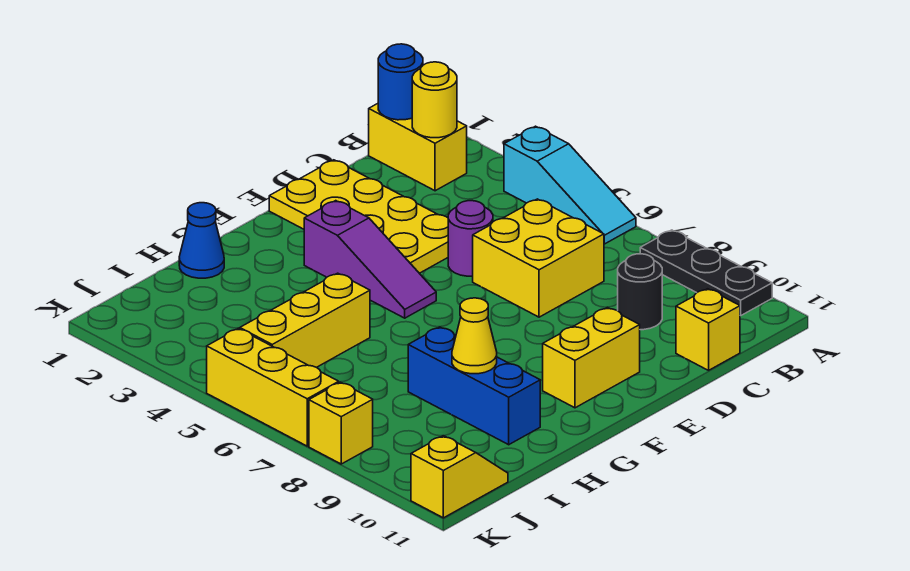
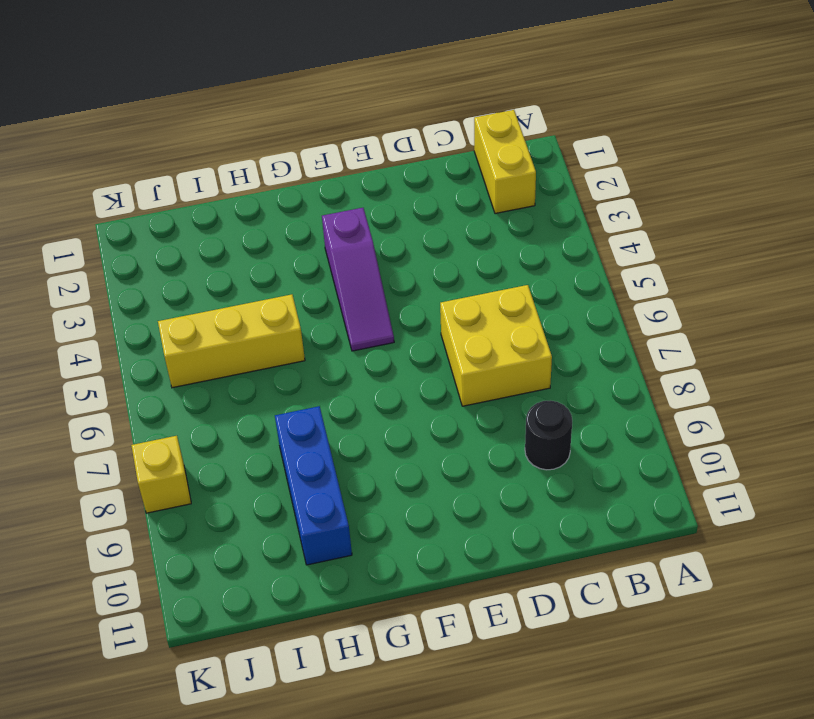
none -> cyan 1x3 slope [504,126,636,244]
none -> black 1x3 plate [640,230,772,316]
none -> yellow 1x1 brick [676,289,740,370]

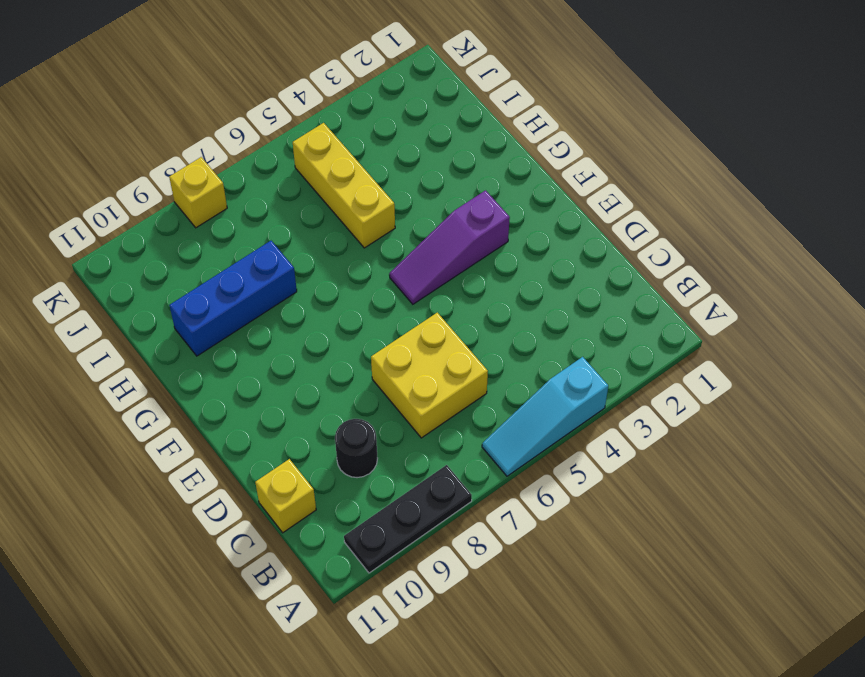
none -> yellow 1x2 brick [369,104,467,191]
none -> yellow 2x4 plate [269,160,448,273]
none -> purple 1x1 round brick [448,201,493,276]

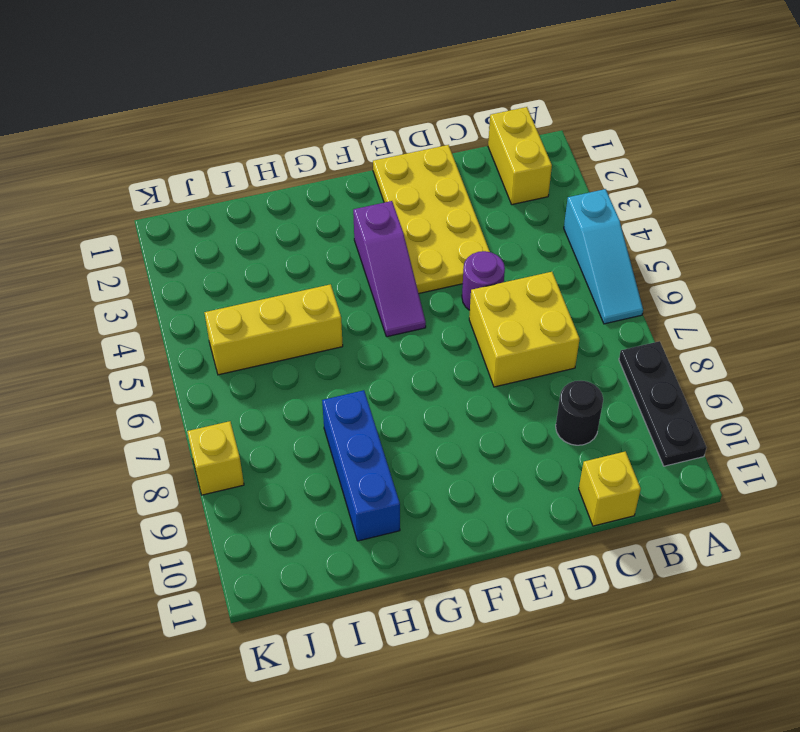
none -> yellow 1x2 brick [543,308,640,408]
none -> blue 1x1 cone [179,203,224,278]
none -> yellow 1x2 slope [411,436,508,518]

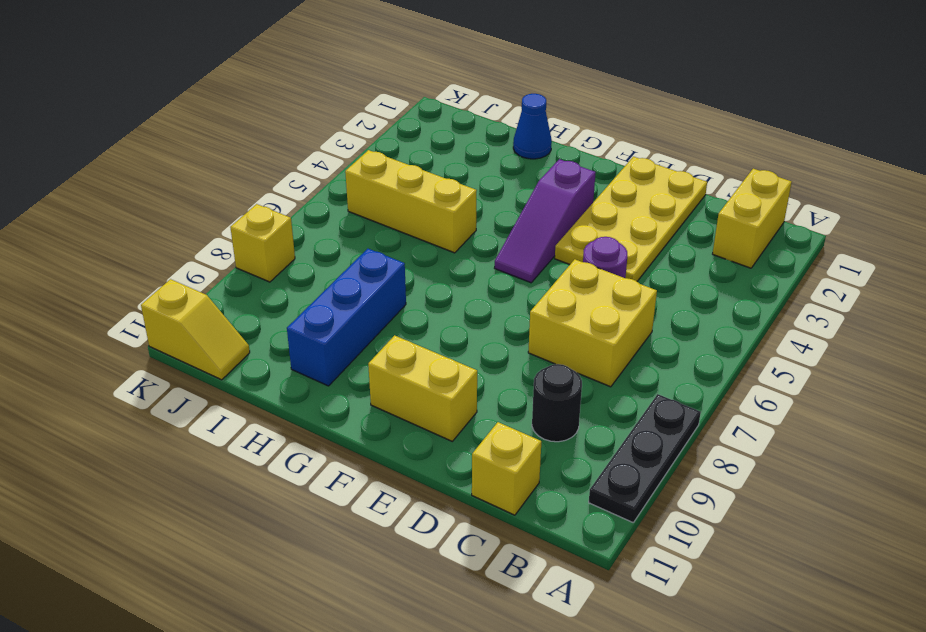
none -> cyan 1x3 slope [504,126,636,244]
none -> yellow 1x3 brick [207,329,339,446]
none -> blue 1x1 round brick [378,44,423,120]

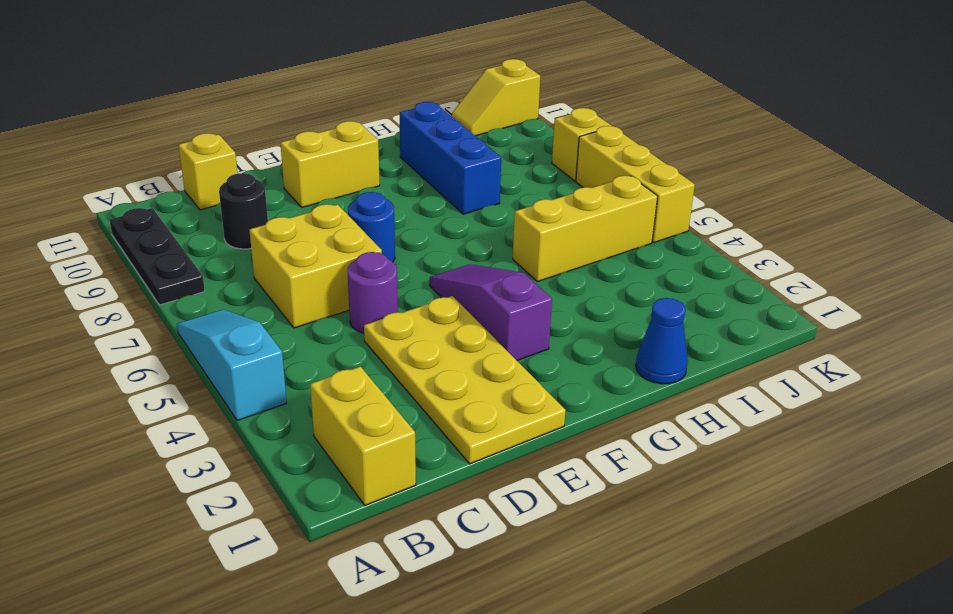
blue 1x1 round brick [348,192,395,262] -> blue 1x1 round brick moved to [378,44,423,120]
none -> yellow 1x1 round brick [412,62,457,138]
none -> yellow 1x1 cone [452,298,497,374]

